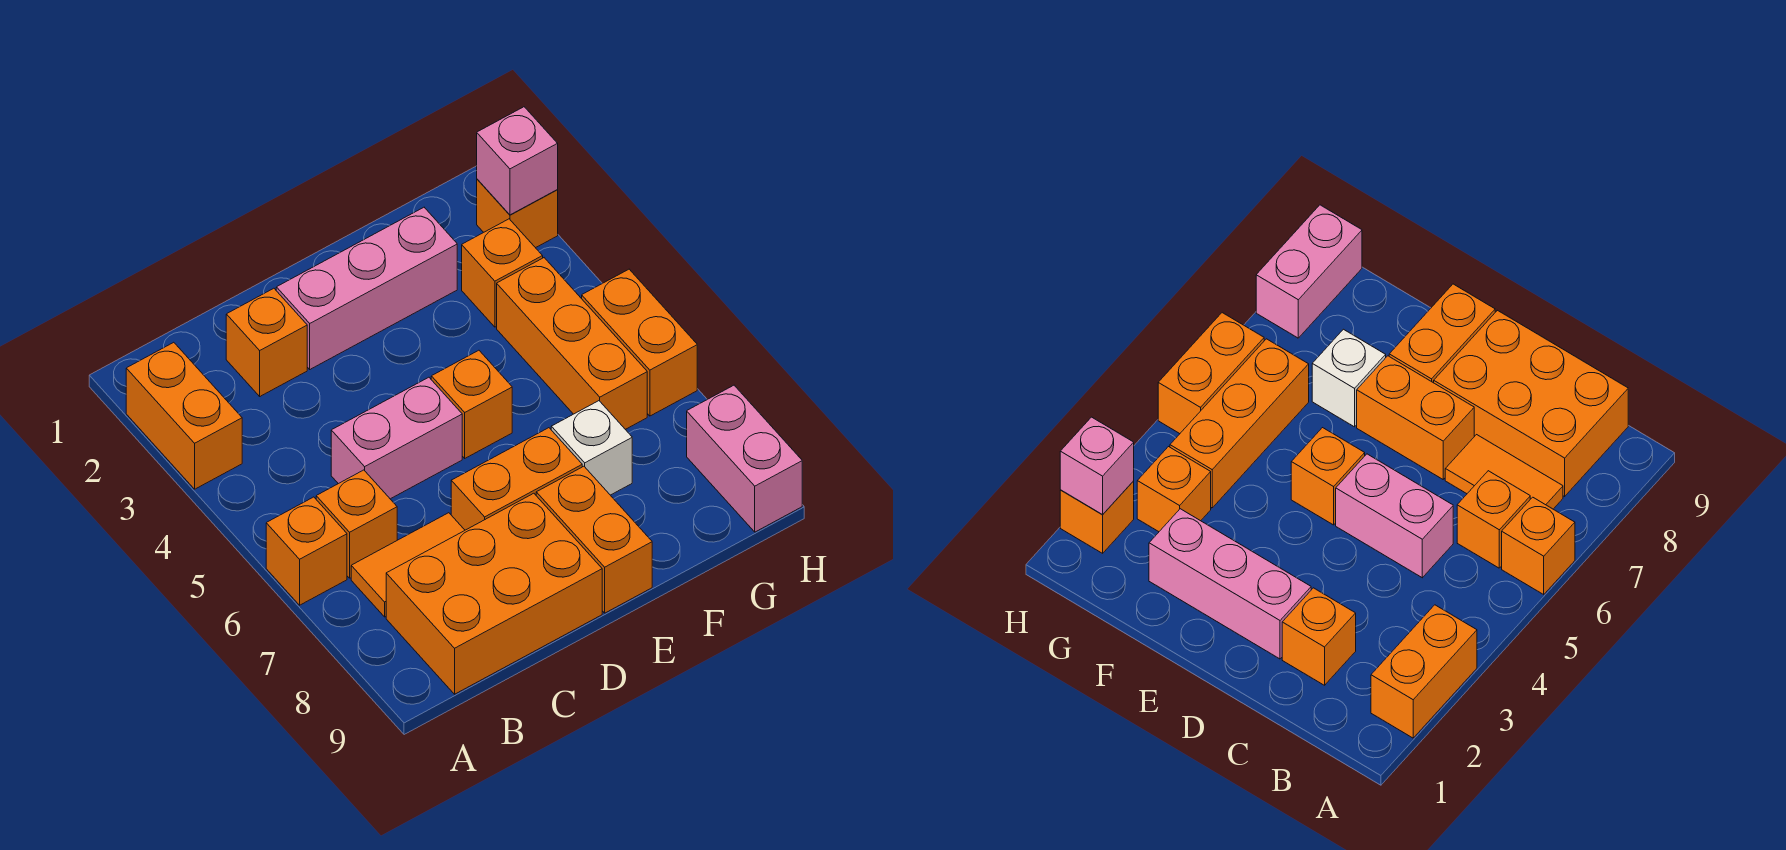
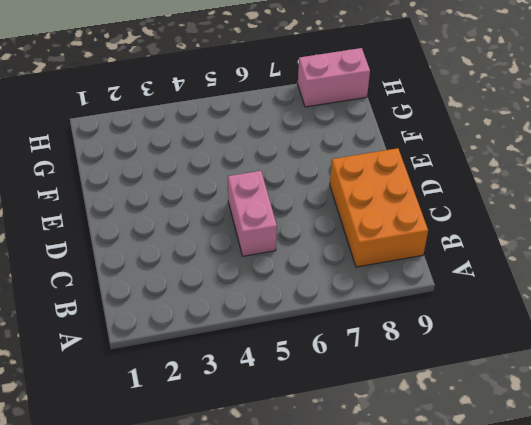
none -> orange 1x2 brick [126,342,242,489]
none -> orange 1x1 brick [266,497,347,605]
none -> orange 1x1 brick [316,470,397,578]

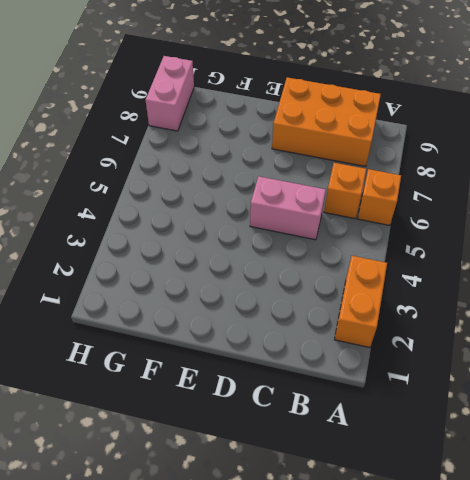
none -> orange 1x2 tile [351,513,465,617]
none -> orange 1x1 brick [226,288,307,396]
none -> pink 1x3 brick [276,207,457,369]

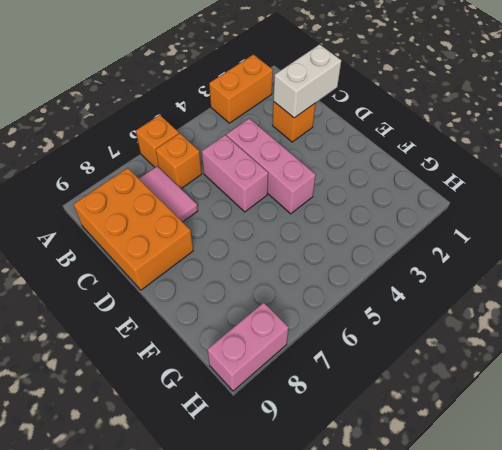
pink 1x2 tile [139,166,198,222] -> orange 1x2 tile [351,513,465,617]
white 1x2 brick [274,44,341,118] -> none
pink 1x3 brick [226,118,316,214] -> pink 1x3 brick moved to [276,207,457,369]
none -> orange 1x2 brick [451,428,582,530]
none -> orange 1x1 brick [431,350,512,458]
none -> orange 1x2 brick [536,466,652,613]

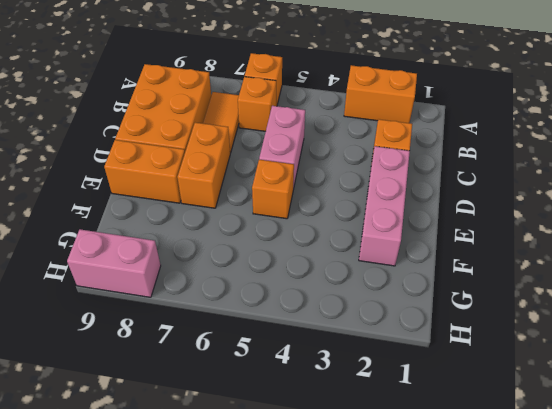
none -> white 1x1 brick [551,401,632,495]
none -> orange 1x1 brick [462,219,543,327]
none -> orange 1x3 brick [497,258,647,429]

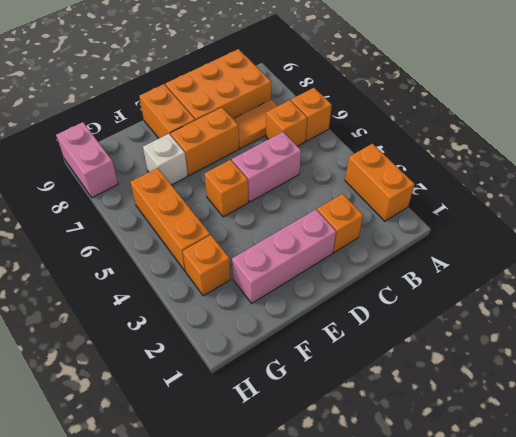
none -> orange 1x1 brick [477,179,558,248]
none -> orange 1x2 brick [582,269,697,416]
none -> pink 1x1 brick [477,107,558,215]

